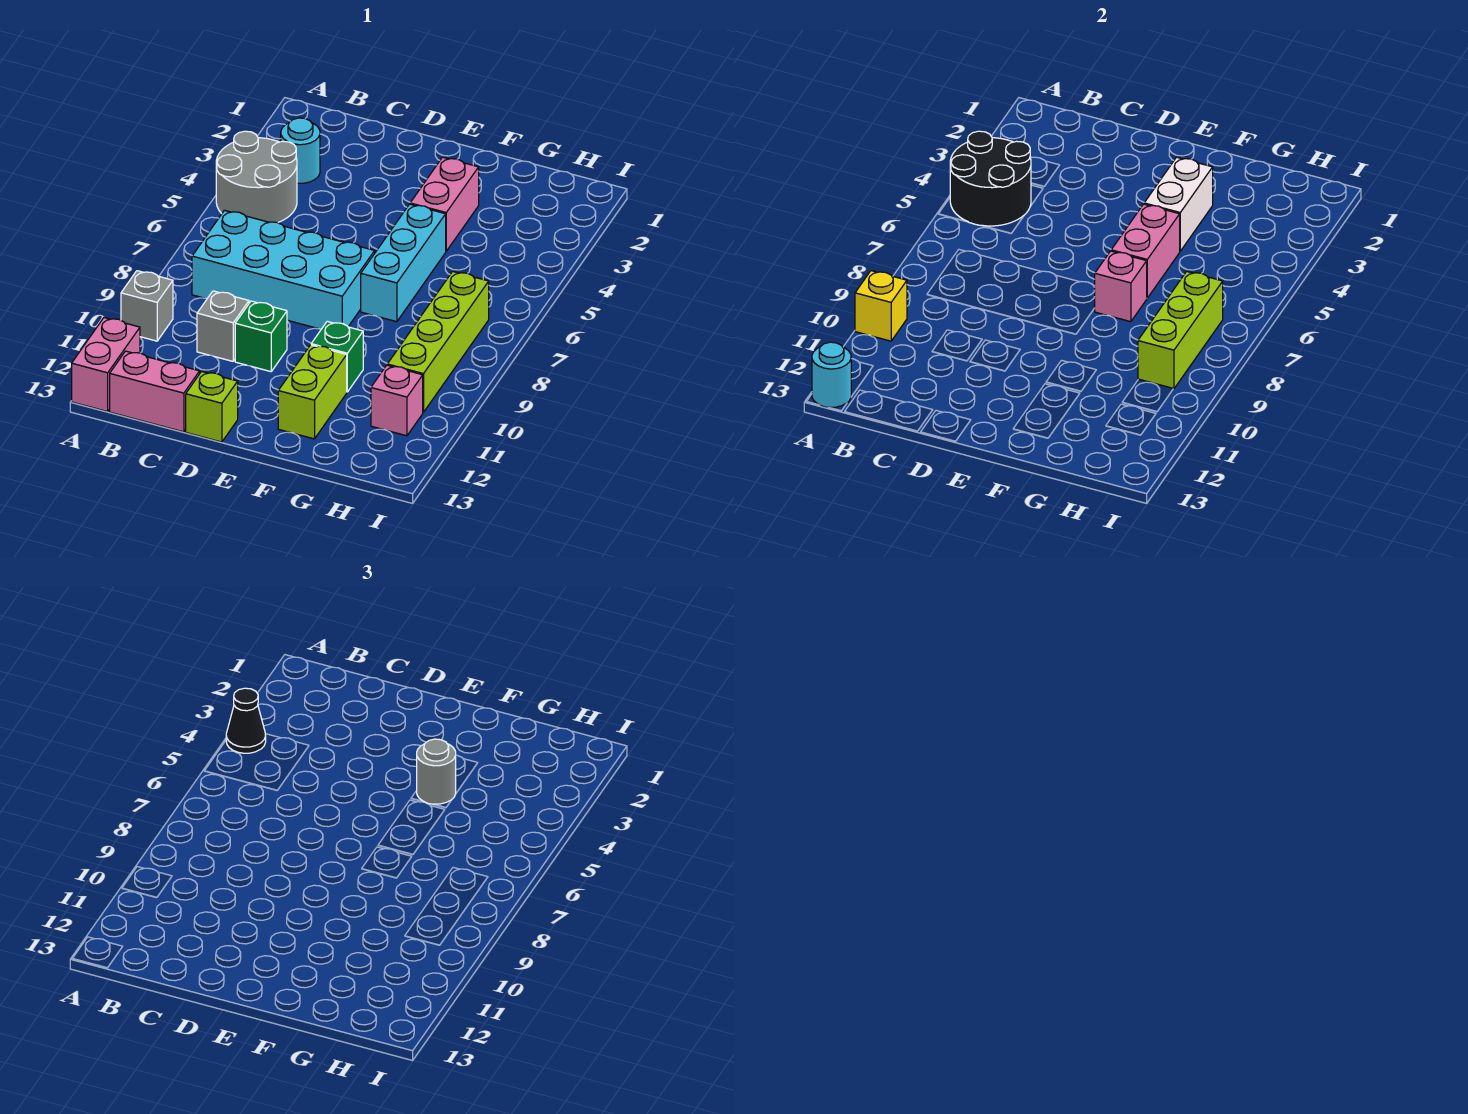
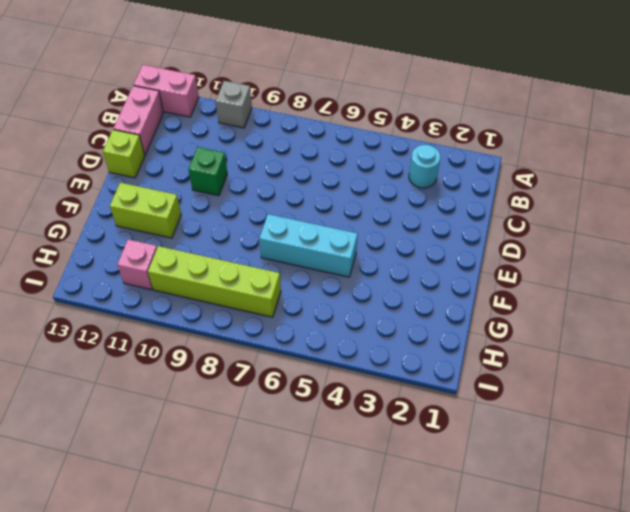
none -> grey 2x2 round brick [216,131,297,223]
none -> cyan 2x4 brick [192,210,375,329]
none -> grey 1x1 brick [197,291,249,361]

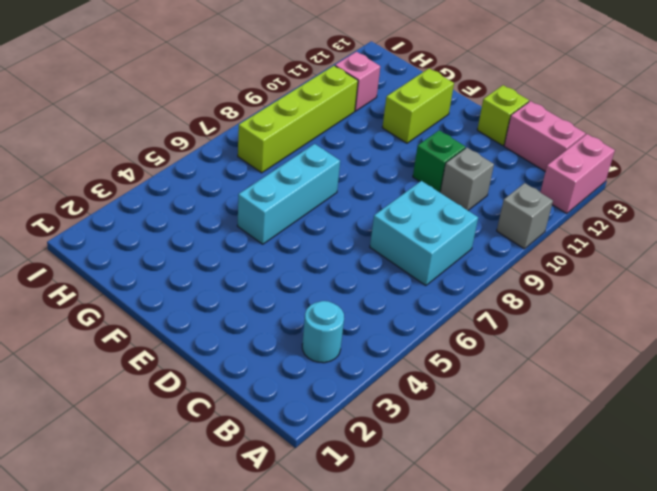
cyan 2x2 brick [370,181,478,286] -> cyan 2x4 brick [192,210,375,329]
none -> grey 2x2 round brick [216,131,297,223]
none -> pink 1x2 brick [410,157,479,251]
none -> green 1x1 brick [311,321,363,392]

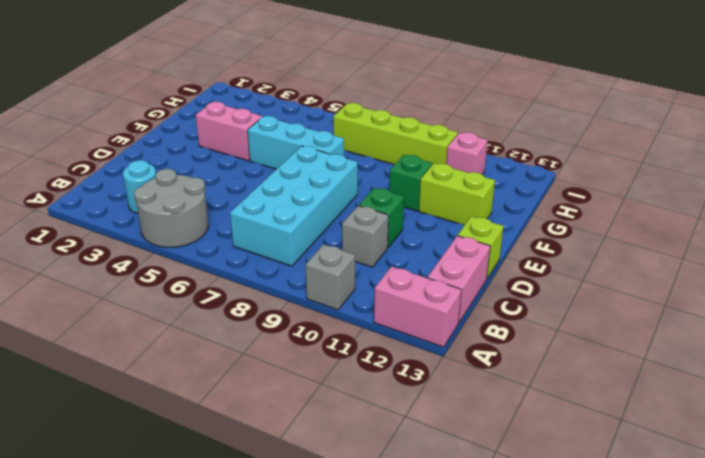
none -> black 2x2 round brick [950,131,1031,226]
none -> yellow 1x1 brick [855,271,907,341]
none -> cyan 1x1 round brick [812,342,851,407]

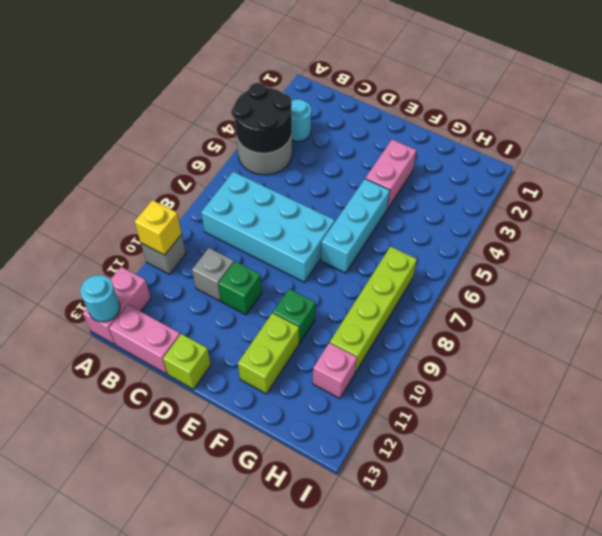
none -> white 1x2 brick [1144,157,1213,251]
none -> pink 1x2 brick [1111,204,1180,298]
none -> pink 1x1 brick [1095,251,1147,322]

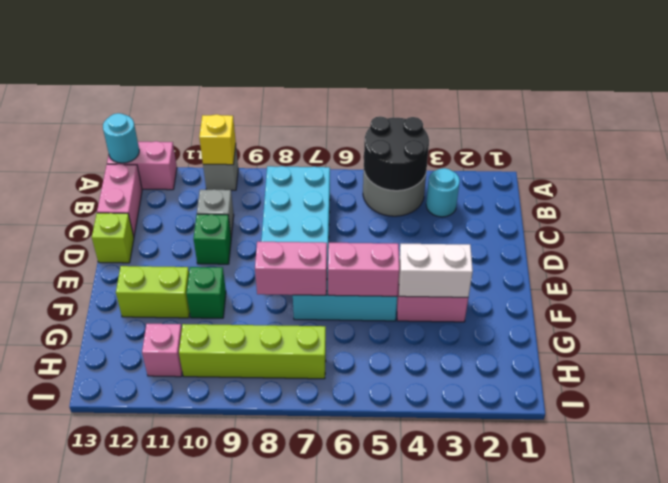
pink 1x2 brick [255,242,327,295] -> pink 1x1 brick [1095,251,1147,322]
none -> lime 1x3 brick [1138,271,1223,389]
none -> black 1x1 cone [226,688,266,753]
none -> grey 1x1 round brick [417,739,456,804]

